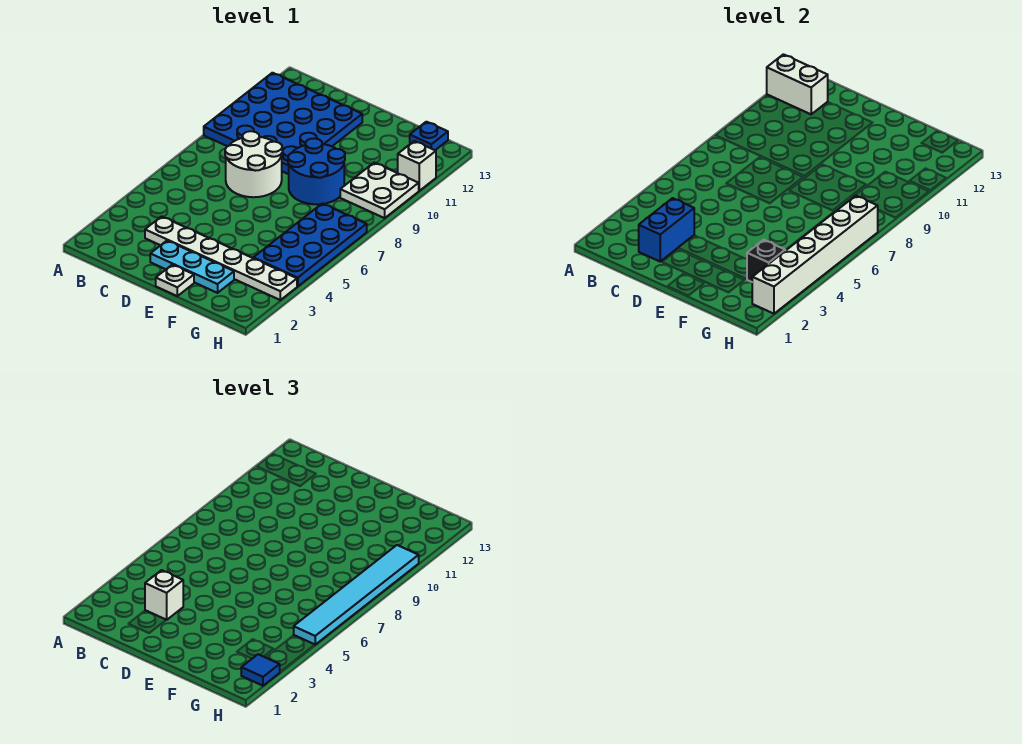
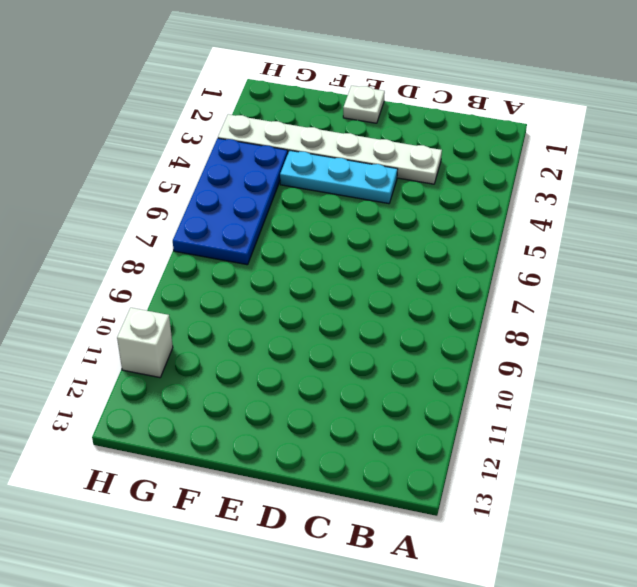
cyan 1x3 plate [280,150,398,204] -> cyan 1x3 plate moved to [150,241,234,293]
none -> blue 4x4 plate [204,73,362,174]
none -> white 2x2 round brick [225,131,282,197]
none -> blue 2x2 round brick [288,138,345,204]

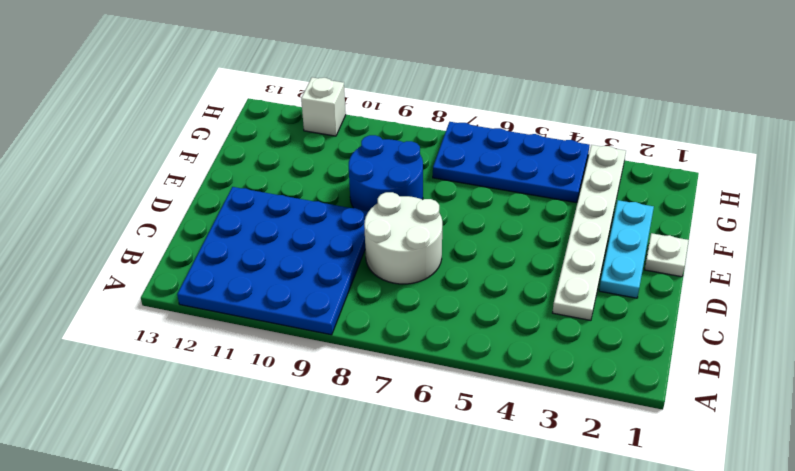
none -> white 2x2 plate [340,163,419,218]
none -> blue 1x1 plate [410,122,448,150]
none -> white 1x2 brick [767,54,828,114]

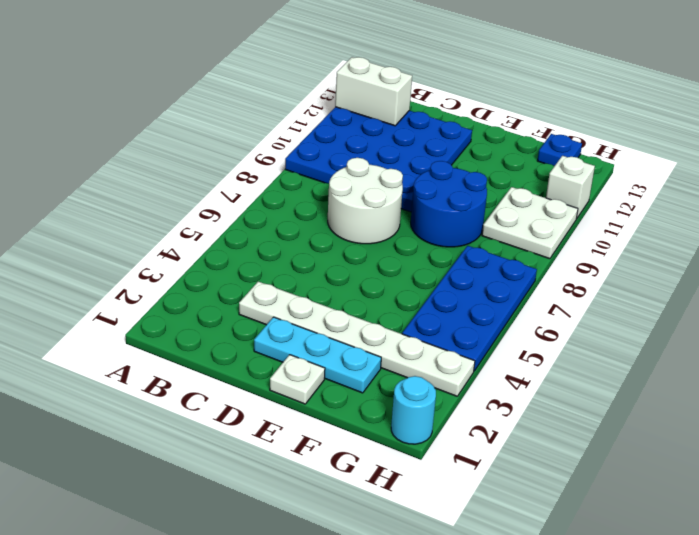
cyan 1x1 round brick [391,376,436,444] -> none
none -> blue 1x2 brick [639,198,694,261]
none -> black 1x1 brick [747,240,785,282]
none -> white 1x6 brick [752,196,878,314]

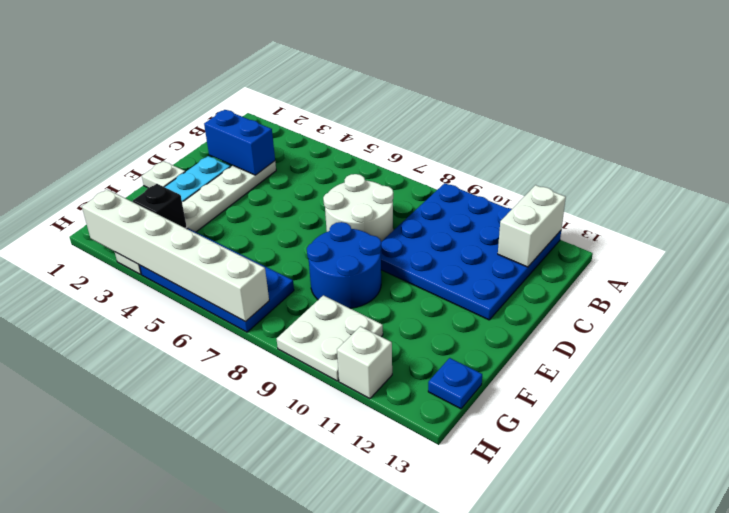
none -> white 1x1 brick [145,570,183,620]
none -> blue 1x1 tile [241,654,280,686]
none -> cyan 1x6 tile [294,545,419,645]

